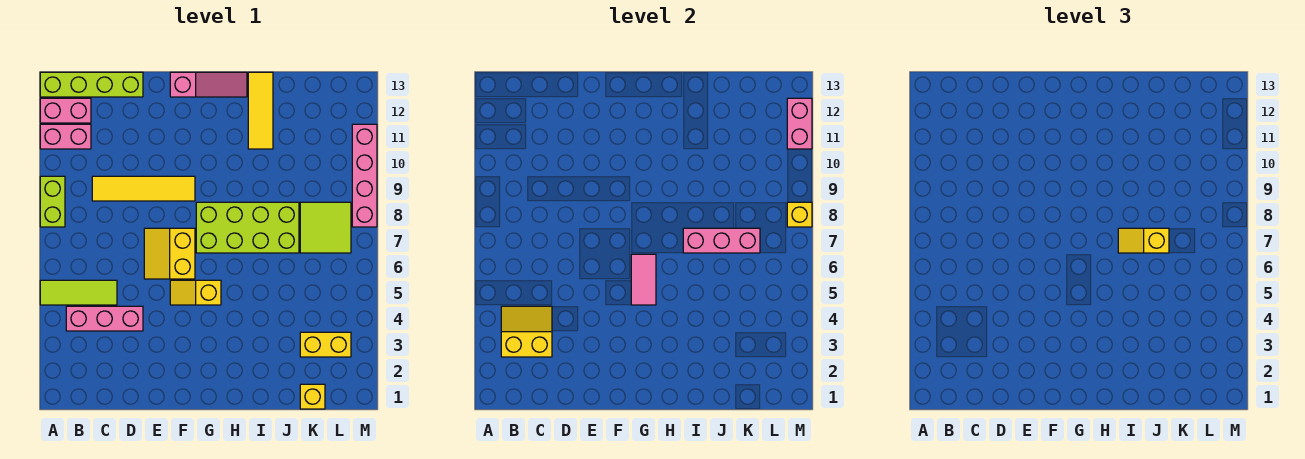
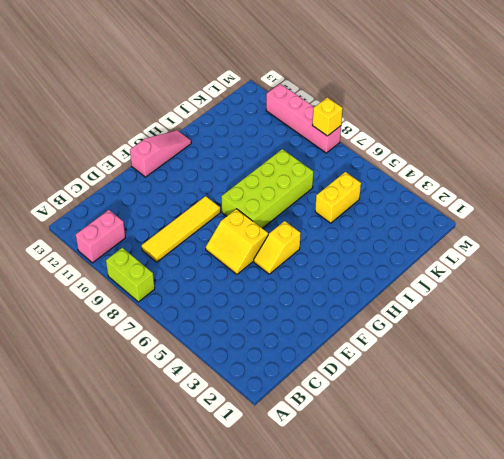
yellow 1x2 brick [315,172,361,223] -> yellow 1x2 brick moved to [300,332,351,357]
none -> lime 1x3 tile [40,280,117,305]
none -> pink 1x2 brick [40,98,91,123]
none -> lime 1x4 brick [40,72,143,97]

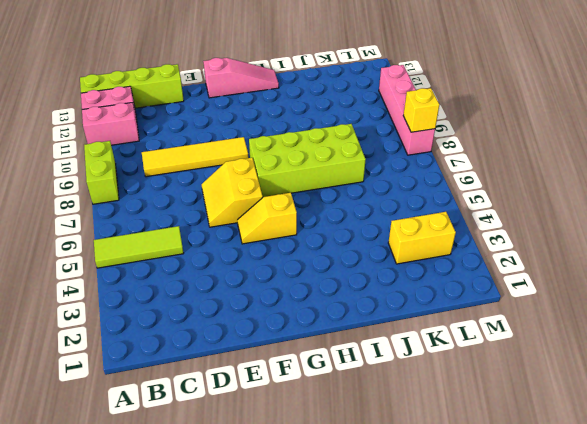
none -> pink 1x3 brick [66,306,143,331]
none -> yellow 1x3 tile [248,72,273,149]
none -> yellow 1x1 brick [300,384,325,409]

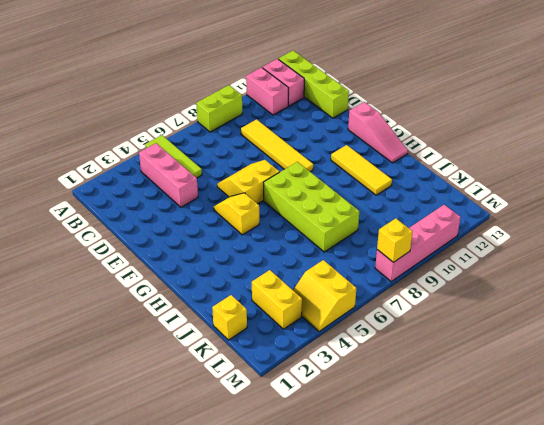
yellow 1x3 tile [331,145,392,195] -> yellow 1x3 tile turned to [248,72,273,149]
yellow 2x2 slope [293,260,356,331] -> yellow 2x2 slope turned to [501,306,552,357]
none -> lime 2x2 tile [300,202,351,253]
none -> pink 1x2 tile [631,254,656,305]
none -> pink 1x3 brick [683,228,760,253]

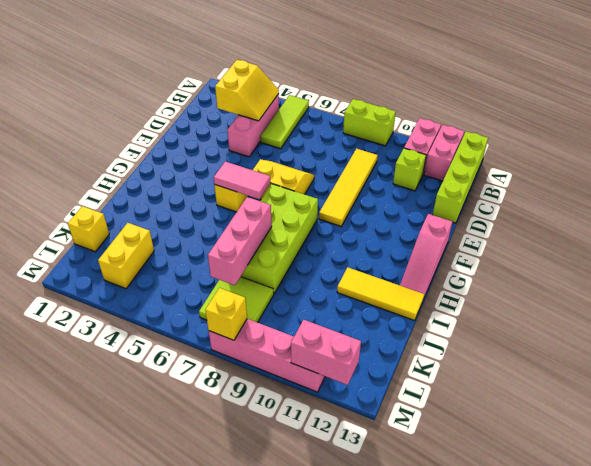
lime 1x1 brick [393,148,426,191] -> none
none -> yellow 1x2 slope [1118,228,1169,253]

